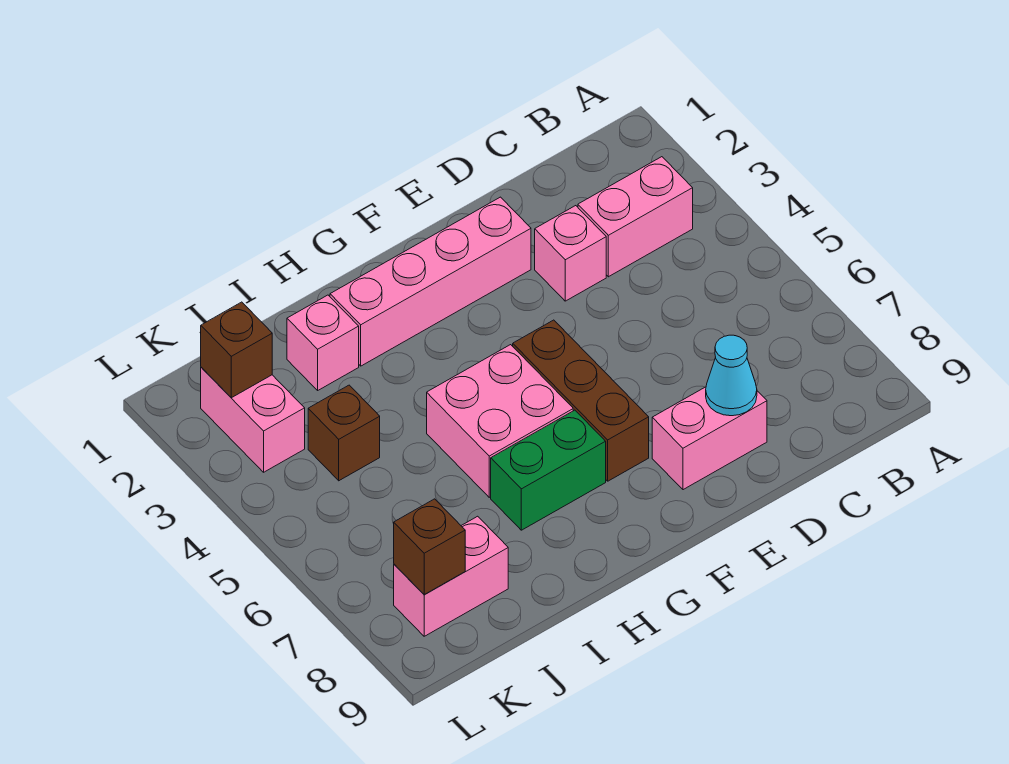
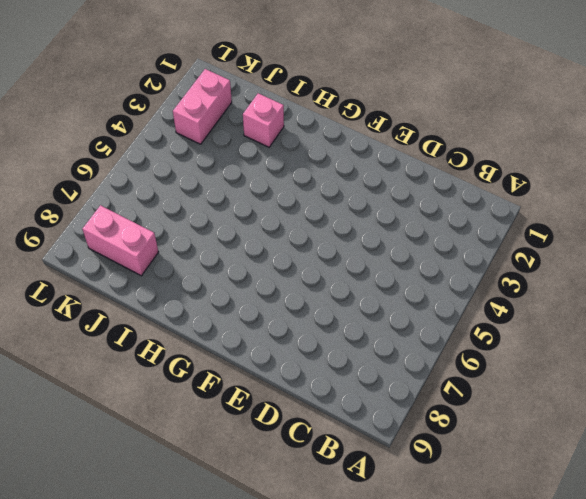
none -> pink 1x2 brick [578,157,693,277]
none -> pink 1x1 brick [535,206,606,301]
none -> pink 1x2 brick [652,387,767,490]

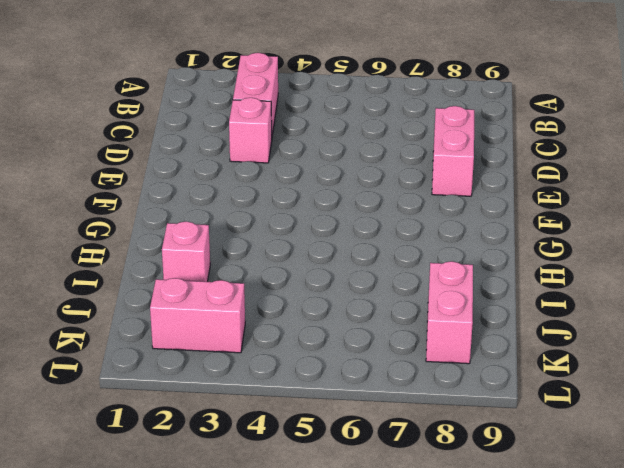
none -> pink 1x4 brick [330,197,531,366]
none -> brown 1x3 brick [513,320,649,481]
none -> pink 2x2 brick [427,345,573,497]

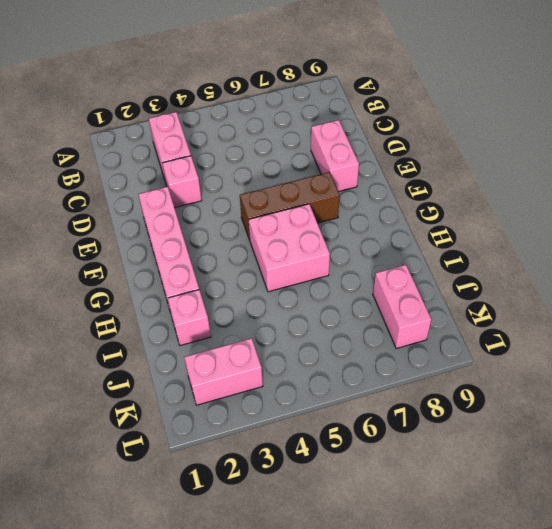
none -> green 1x2 brick [491,410,606,530]
none -> brown 1x1 brick [308,385,380,481]
none -> cyan 1x1 cone [706,335,757,416]

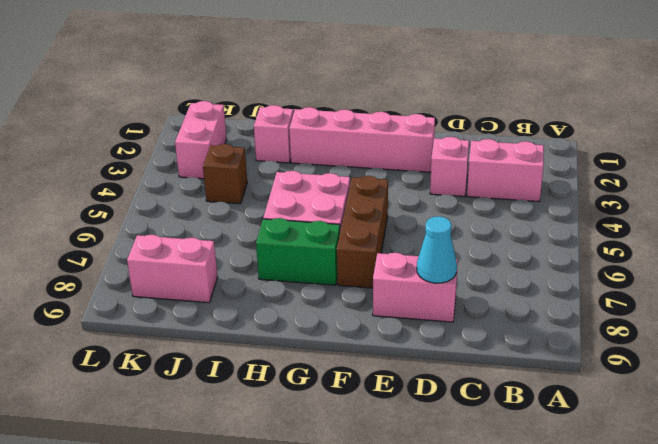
none -> brown 1x1 brick [201,302,272,398]
none -> brown 1x1 brick [394,499,465,594]

